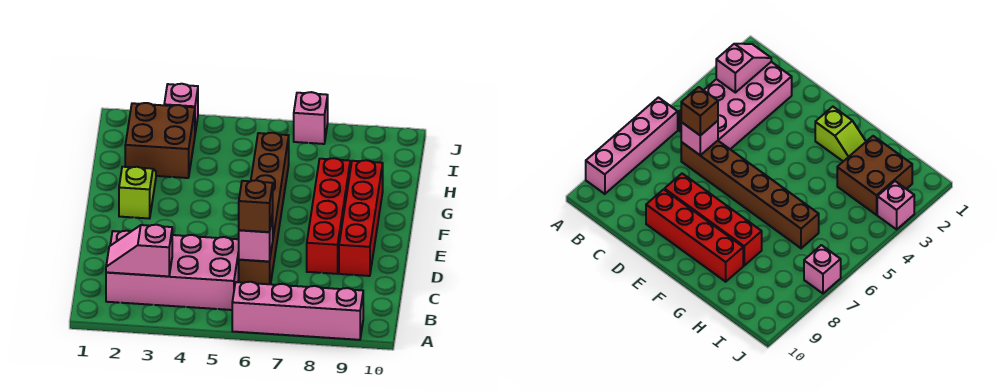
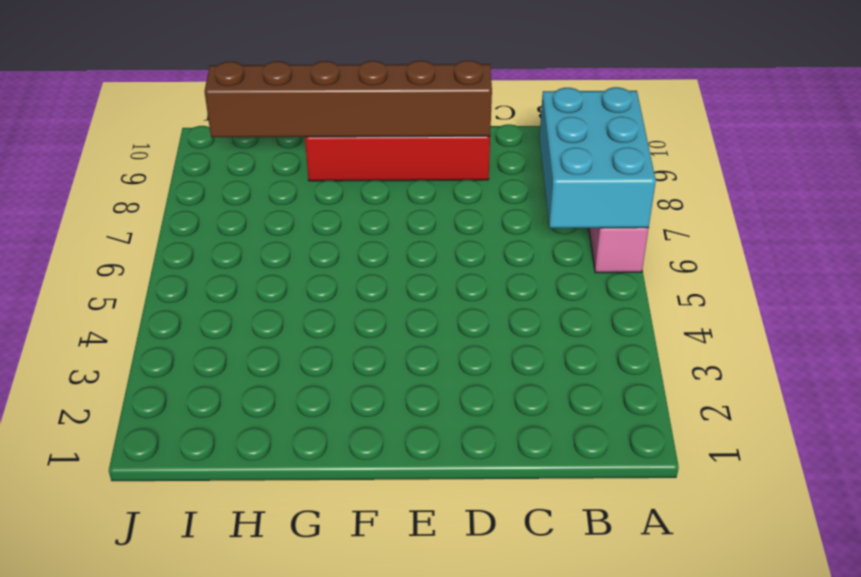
cyan 2x3 brick [539,87,656,228] -> none
brown 1x6 brick [204,61,492,138] -> brown 1x6 brick moved to [239,133,289,284]
none -> pink 2x4 brick [106,231,239,310]
none -> red 1x4 brick [307,158,350,274]
none -> lime 1x2 slope [119,167,156,219]

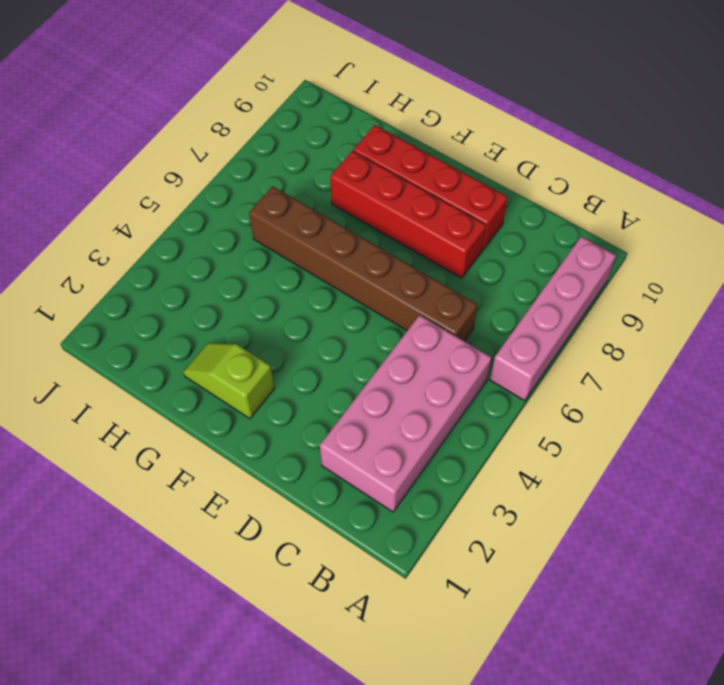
none -> brown 2x2 brick [125,103,195,178]
none -> pink 1x1 brick [164,84,198,133]
none -> pink 1x1 brick [294,92,328,144]

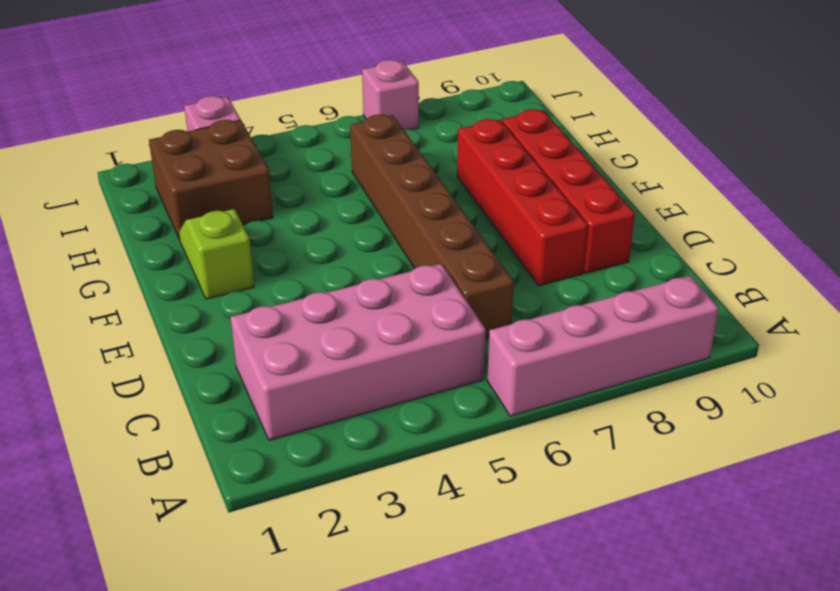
none -> pink 1x2 slope [106,225,172,276]
none -> pink 1x1 brick [239,214,273,262]
none -> brown 1x1 brick [239,180,273,232]

